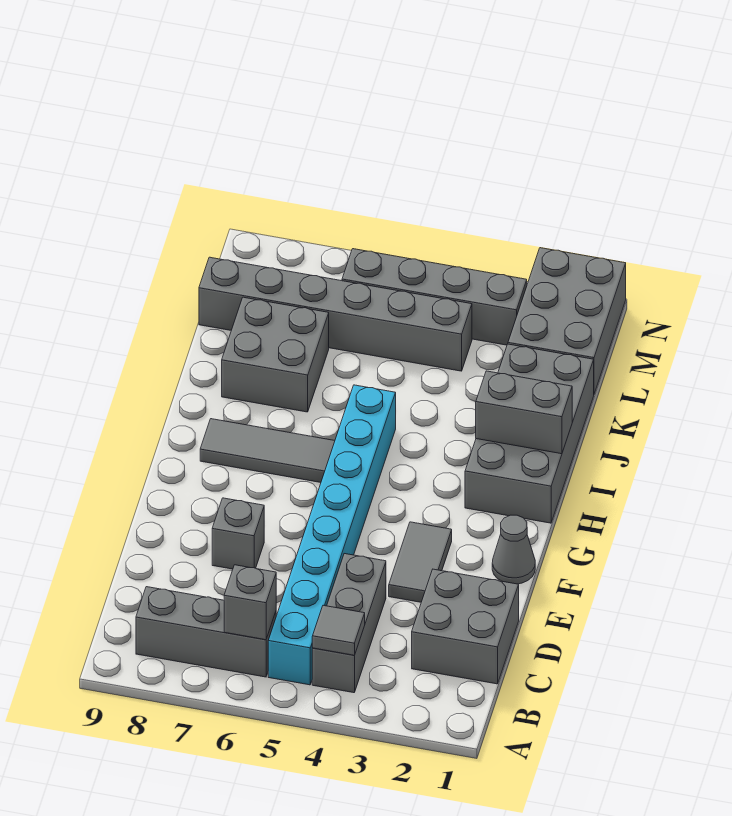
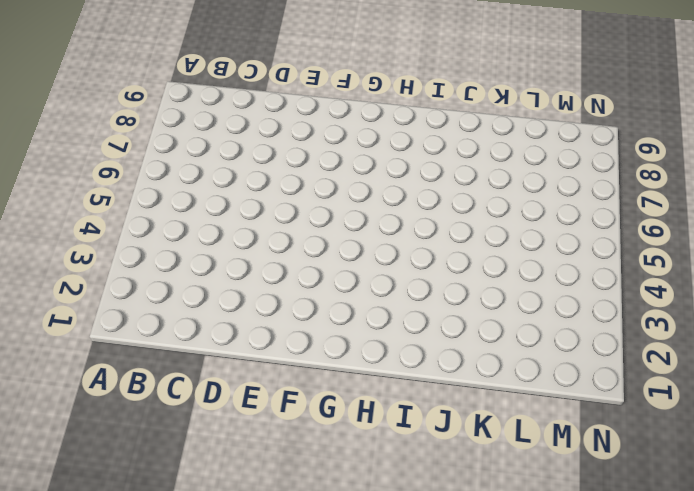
none -> grey 1x3 brick [312,554,386,693]
none -> cyan 1x8 brick [268,385,396,685]
none -> grey 1x3 brick [136,587,276,677]

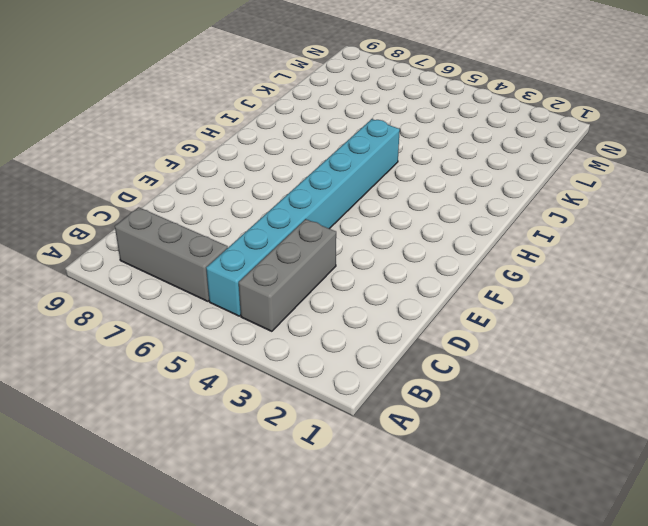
none -> grey 2x2 brick [412,569,519,684]
none -> grey 1x2 tile [389,522,452,602]
none -> grey 1x1 brick [212,498,264,569]

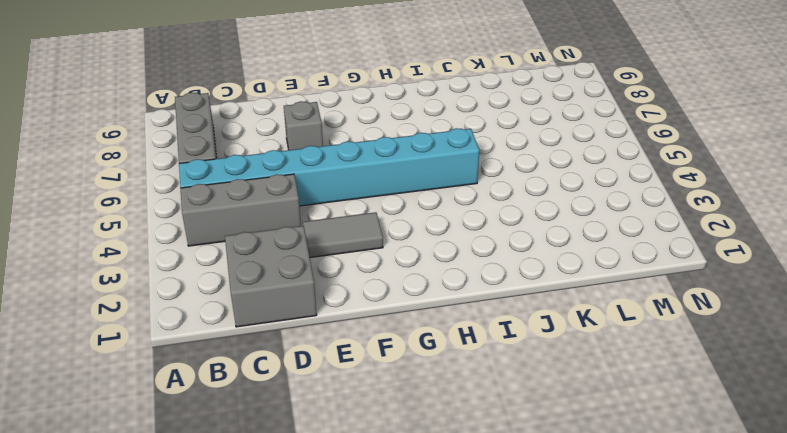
none -> grey 1x1 cone [492,515,535,584]
none -> grey 2x4 brick [465,344,594,523]
none -> grey 1x3 tile [200,419,335,483]

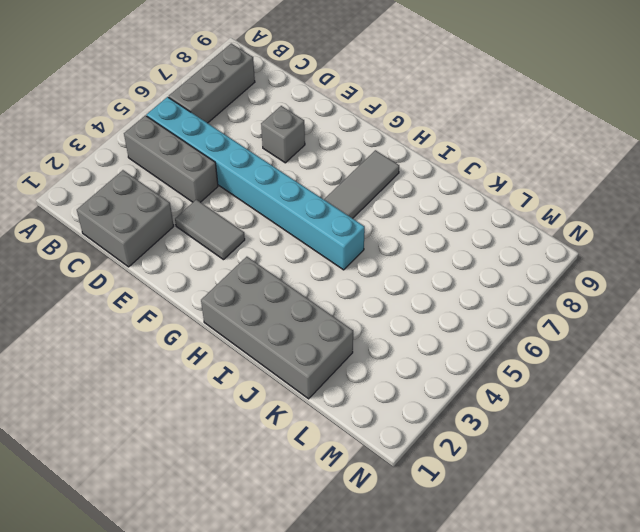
none -> grey 1x1 cone [492,515,535,584]
none -> grey 2x2 brick [222,297,329,412]
none -> grey 2x3 brick [508,248,626,394]

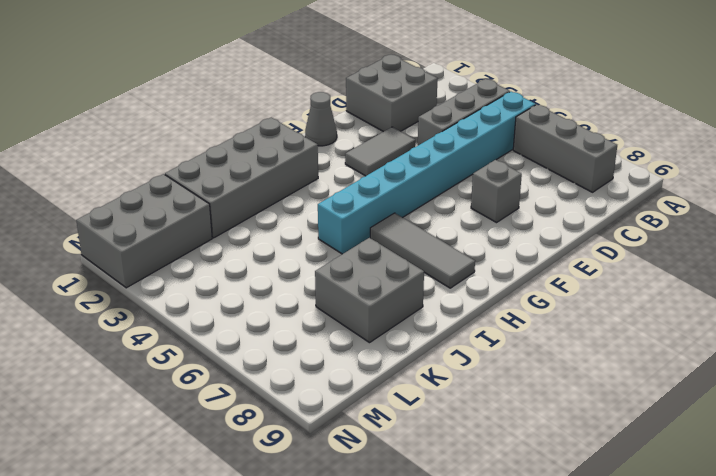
none -> grey 1x6 brick [199,257,472,371]
none -> grey 1x4 brick [342,249,527,345]
none -> grey 1x1 tile [312,605,365,655]

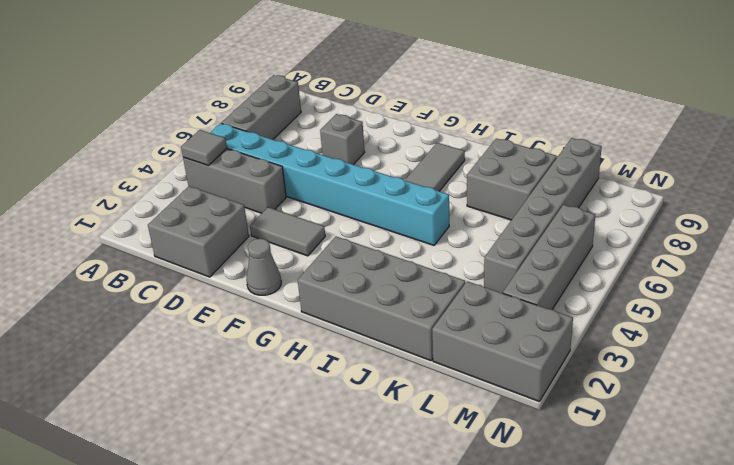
none -> grey 1x1 brick [224,565,276,640]
none -> grey 1x2 brick [476,371,572,454]

